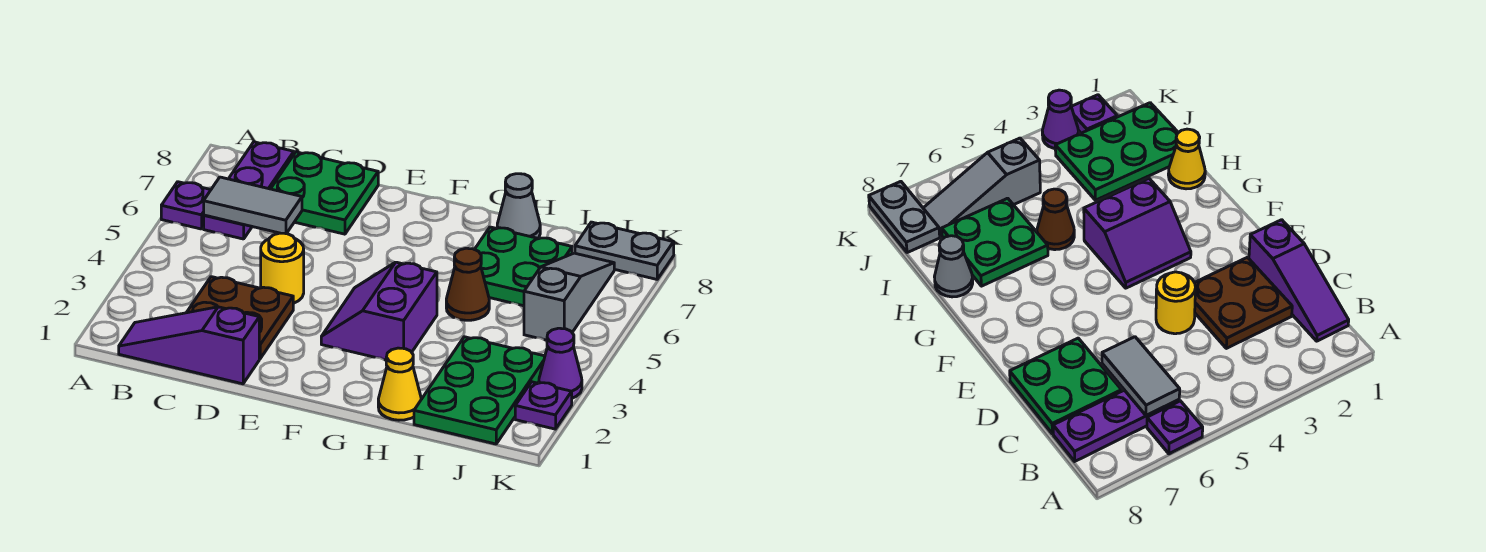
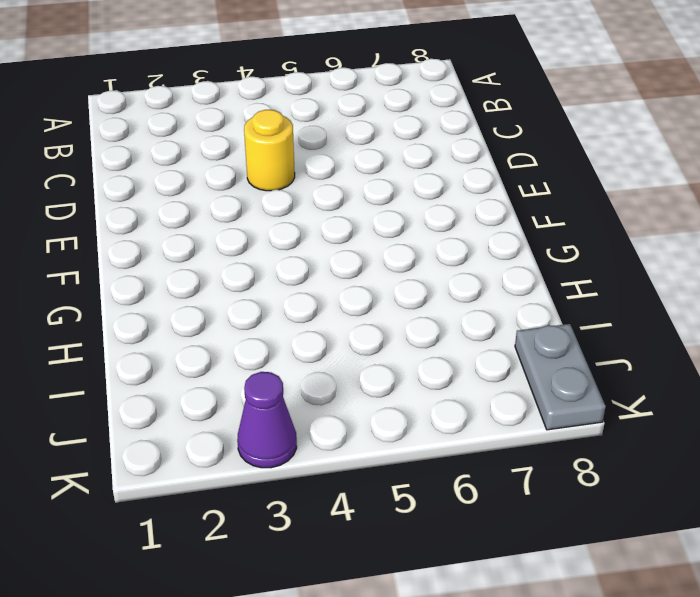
none -> purple 1x1 plate [161,182,211,229]
none -> purple 1x3 slope [119,307,259,384]
none -> purple 1x3 plate [204,142,294,239]

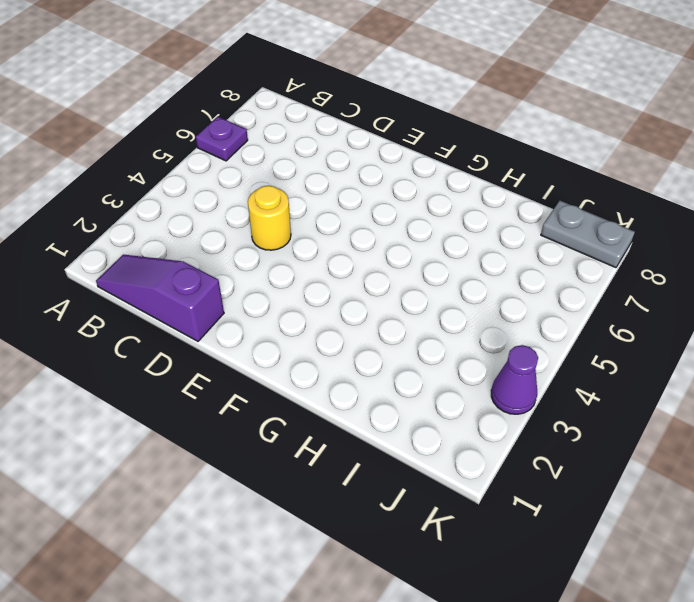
none -> purple 1x3 plate [204,142,294,239]
none -> brown 2x2 plate [187,277,293,359]
none -> green 2x2 plate [271,152,378,234]

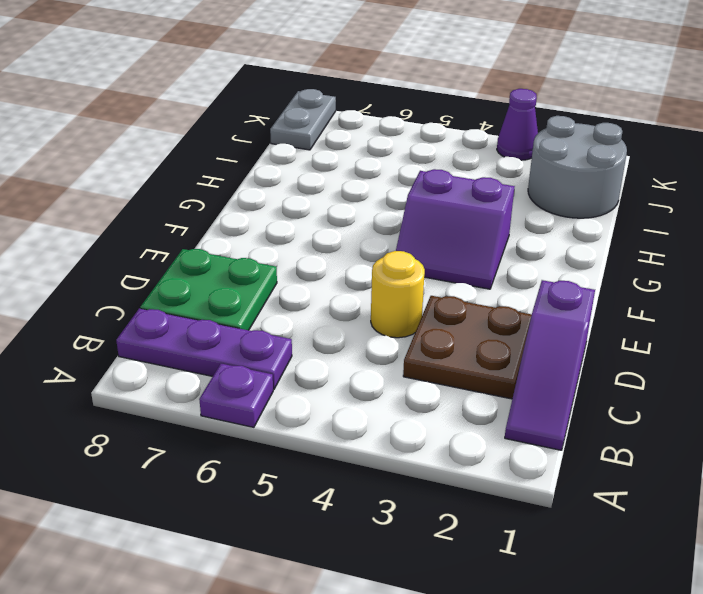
grey 2x2 round brick [528,116,627,218] -> green 2x3 plate [414,337,545,444]
none -> yellow 1x1 cone [378,348,421,420]
none -> brown 1x1 cone [446,248,489,320]
none -> green 2x2 plate [475,227,572,306]

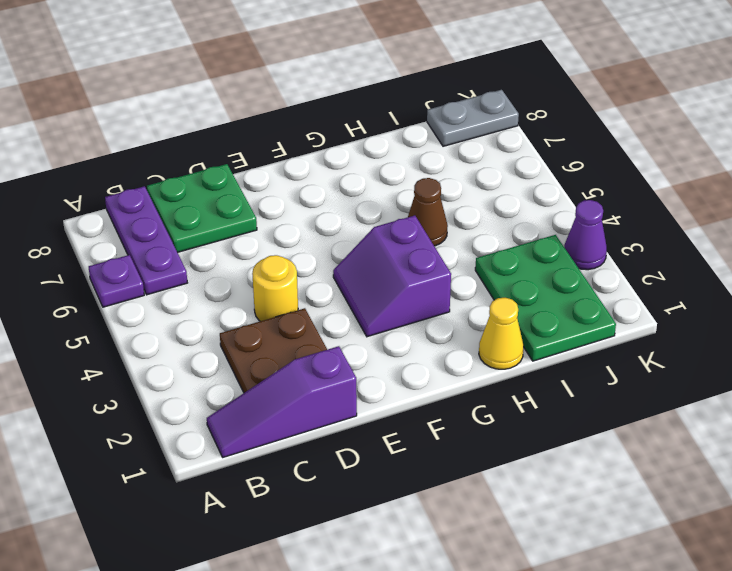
none -> green 2x2 plate [475,227,572,306]
none -> grey 1x1 cone [497,174,540,238]
none -> grey 1x3 slope [524,253,614,340]

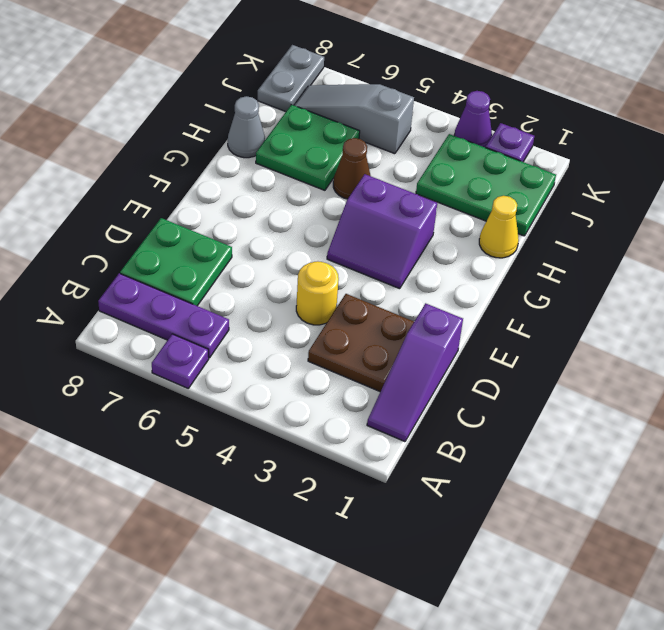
none -> grey 1x2 tile [204,177,302,234]

